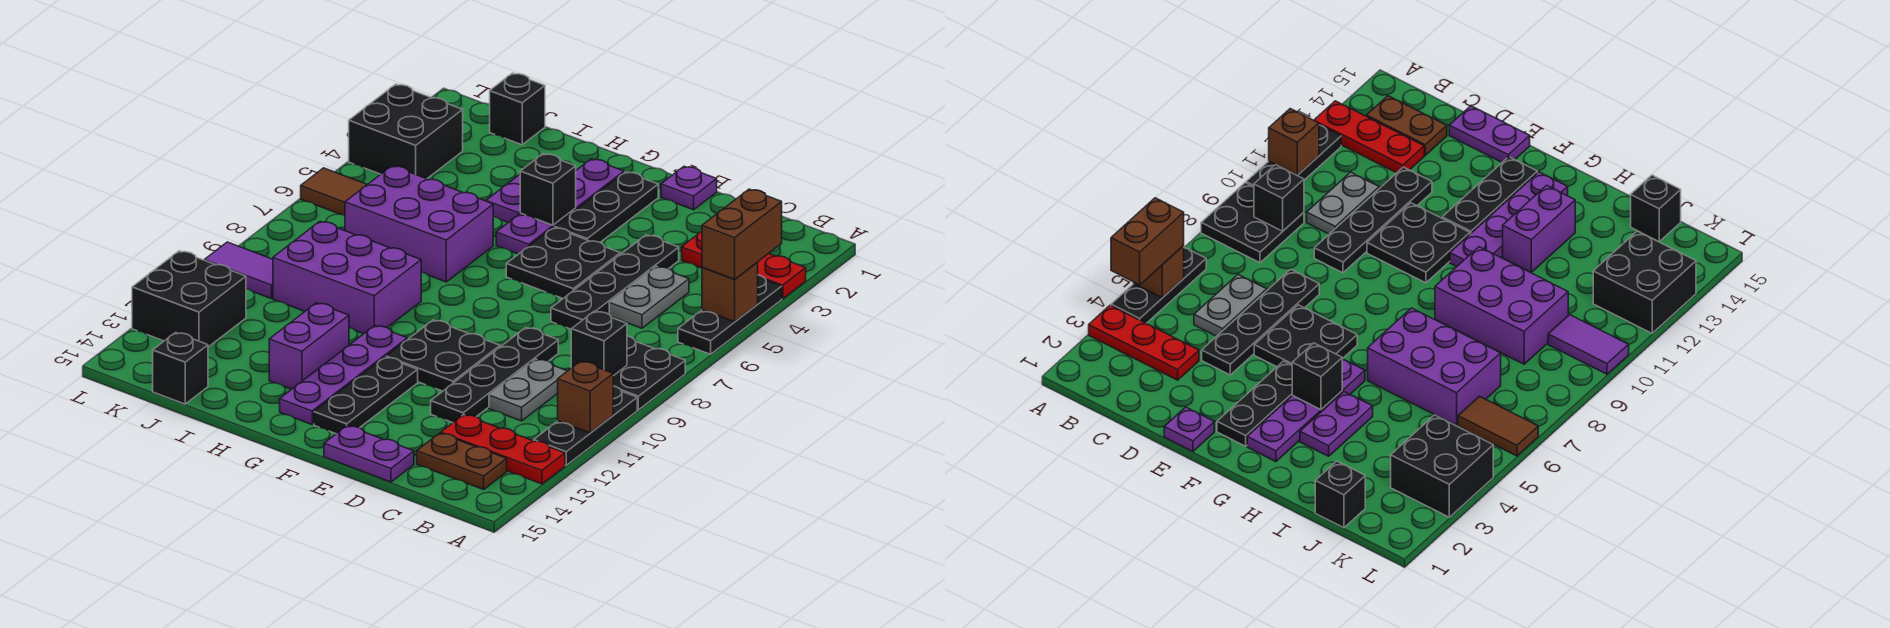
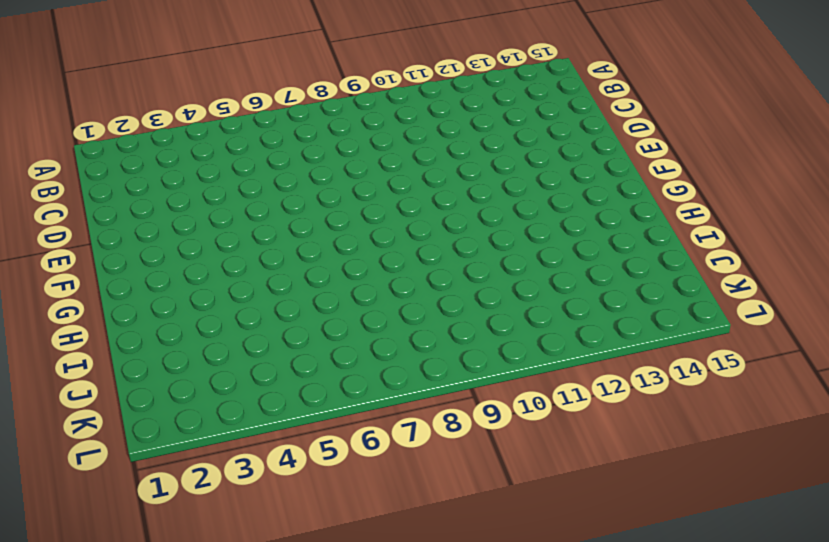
none -> red 1x3 plate [682,232,806,299]
none -> black 1x3 plate [678,275,782,354]
none -> black 2x2 plate [613,336,685,410]
none -> black 1x3 plate [534,386,637,465]

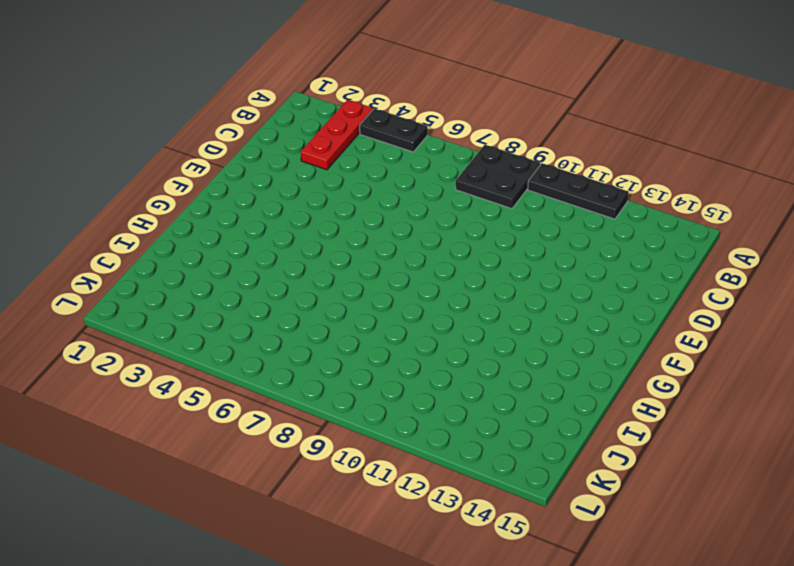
black 1x2 plate [360,109,428,152] -> black 1x3 plate [678,275,782,354]
none -> red 1x3 plate [441,415,565,484]
none -> brown 1x2 plate [417,433,507,489]
none -> grey 1x2 plate [609,266,689,328]
none -> grey 1x2 plate [489,359,567,421]

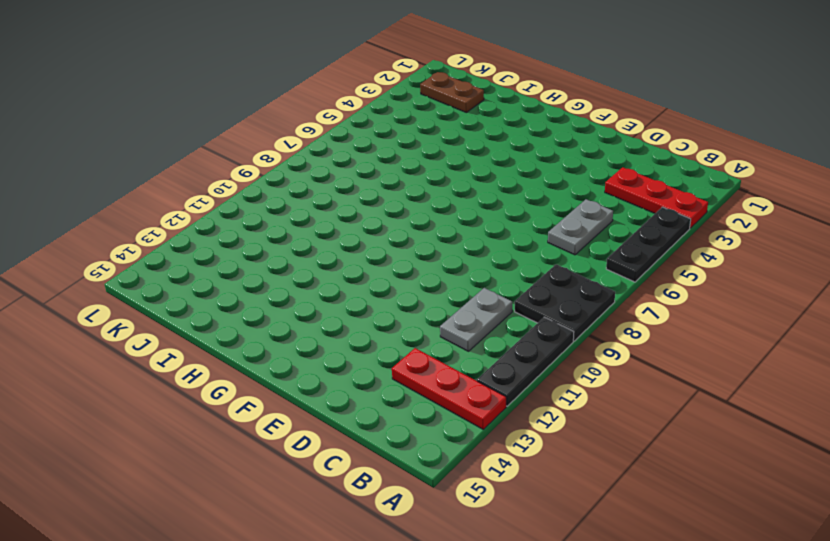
brown 1x2 plate [420,72,484,112] -> brown 1x2 plate moved to [417,433,507,489]
none -> black 1x4 plate [551,235,679,329]
none -> black 1x4 plate [431,328,558,423]
none -> purple 1x2 plate [324,426,414,482]
none -> purple 1x1 plate [661,166,717,210]

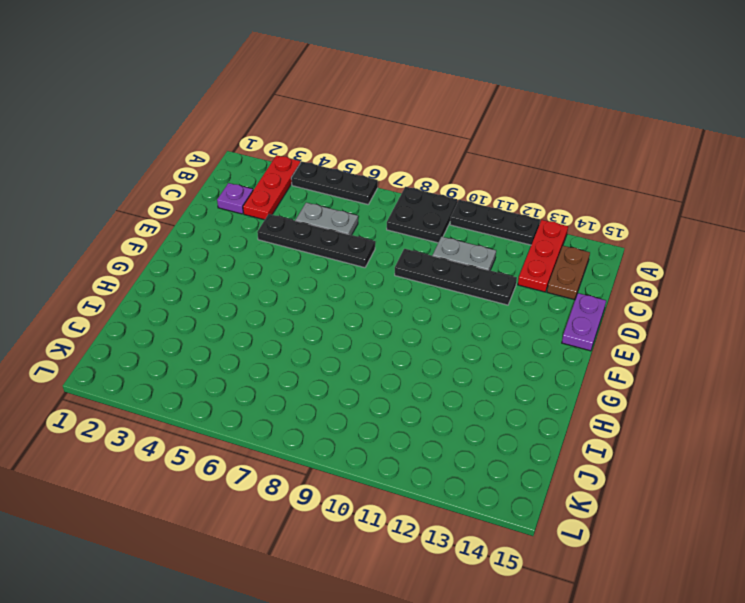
purple 1x1 plate [217,183,253,214] -> purple 1x1 plate moved to [661,166,717,210]
none -> black 2x2 plate [506,227,620,298]
none -> black 2x2 plate [386,320,500,391]
none -> black 1x3 plate [555,172,658,242]
none -> black 1x3 plate [314,357,418,434]

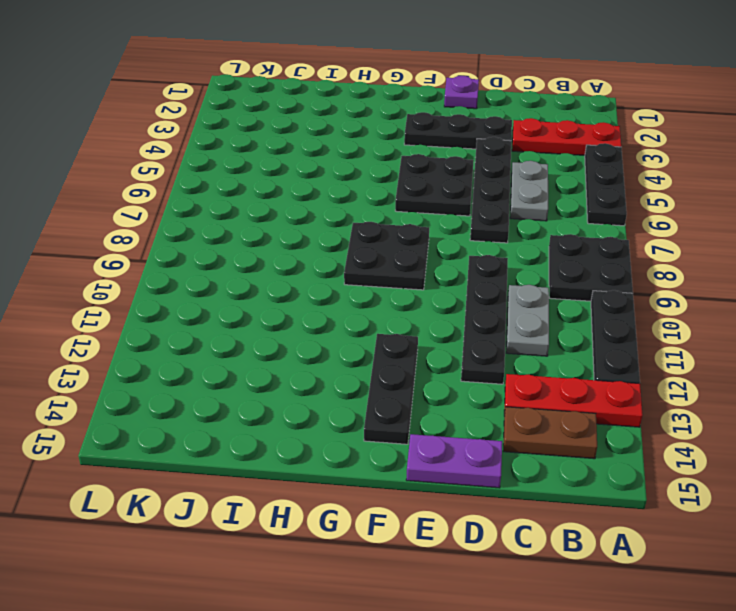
black 1x3 plate [404,112,512,149] -> black 1x3 plate turned to [555,172,658,242]
black 2x2 plate [344,222,429,290] -> black 2x2 plate moved to [386,320,500,391]
none -> purple 1x4 plate [496,159,624,254]
none -> purple 1x4 plate [280,326,407,424]
none -> purple 1x2 plate [486,175,520,222]
none -> purple 2x3 brick [345,166,493,282]

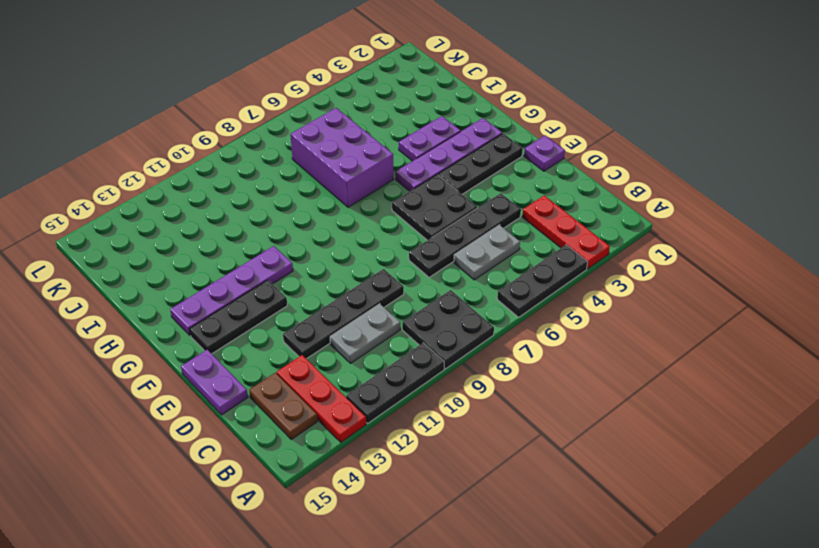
none -> black 2x2 plate [386,320,500,391]
none -> purple 2x3 brick [273,221,421,334]
none -> purple 1x2 brick [269,303,349,389]
none -> black 1x1 brick [490,73,545,145]

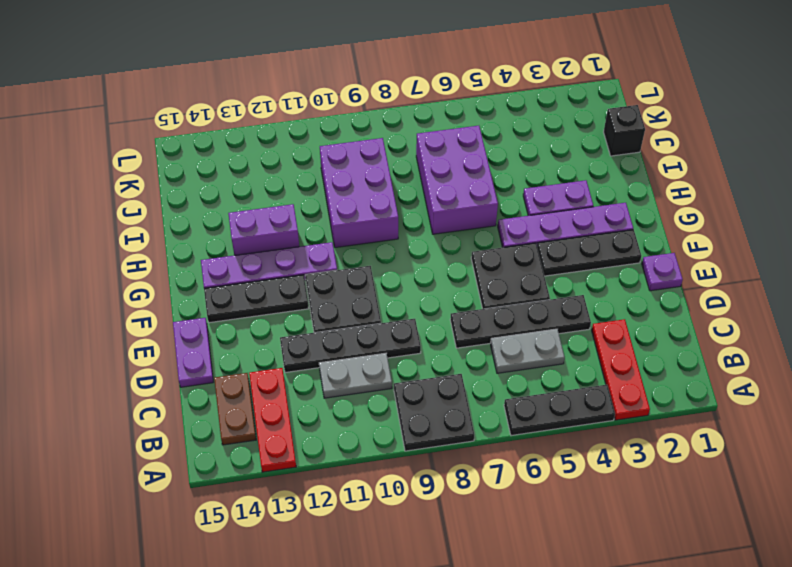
none -> black 1x3 plate [534,386,637,465]
none -> black 1x1 brick [153,333,208,404]
none -> black 2x2 brick [349,84,463,179]
none -> brown 1x2 tile [301,168,367,215]

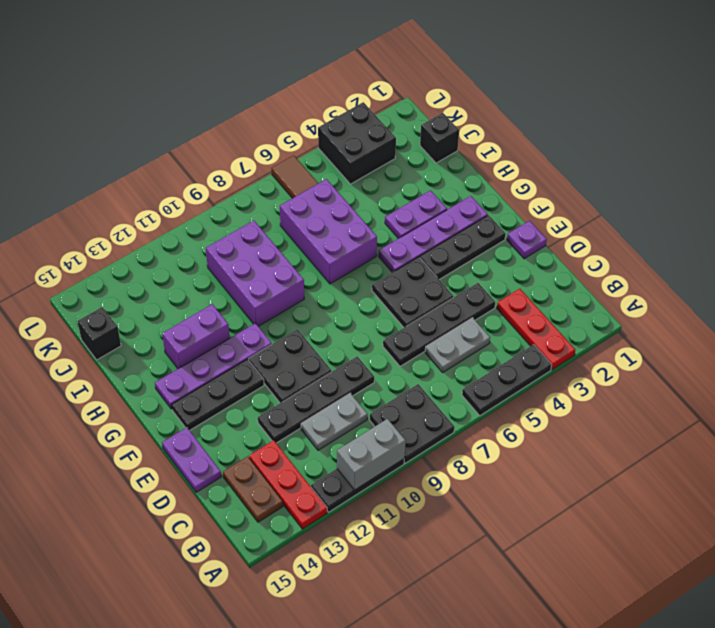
grey 1x2 brick [337,419,405,490] -> brown 1x1 brick [558,361,613,433]
none -> purple 1x2 tile [205,242,273,298]
none -> black 2x2 brick [132,251,246,347]
none -> brown 1x1 brick [702,263,758,322]
none -> black 1x1 brick [571,311,627,376]

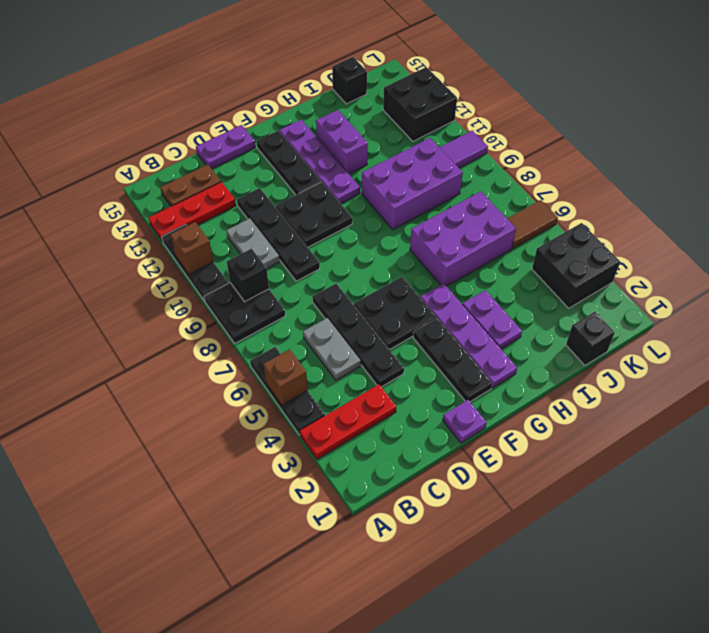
none -> black 1x1 brick [520,154,576,225]
none -> brown 1x2 brick [702,189,782,279]

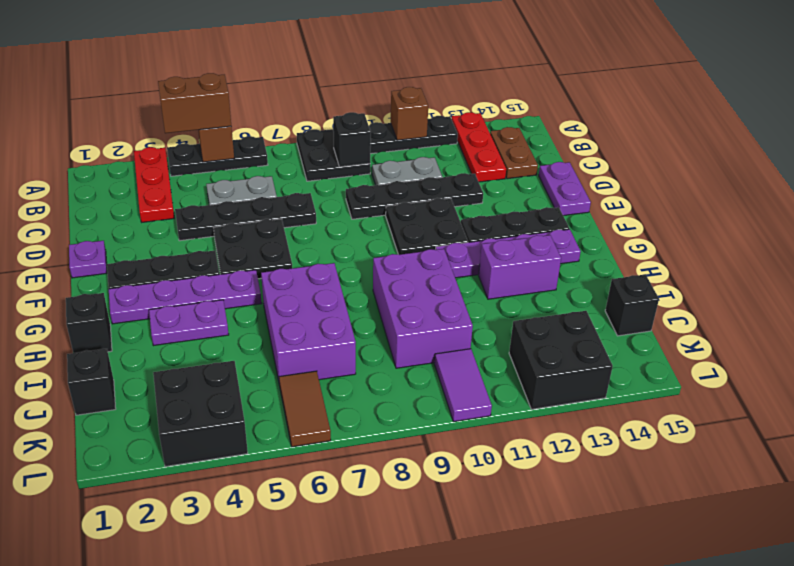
black 1x1 brick [66,293,112,353] -> black 1x1 brick moved to [520,154,576,225]

